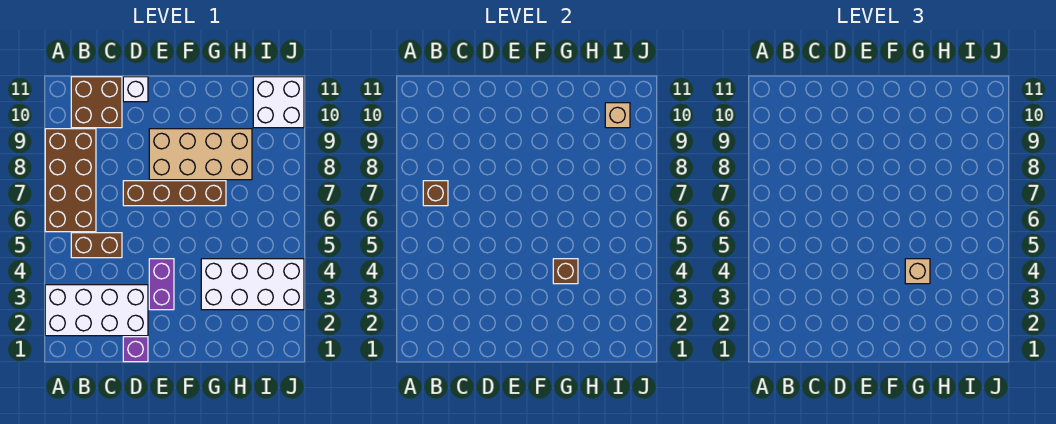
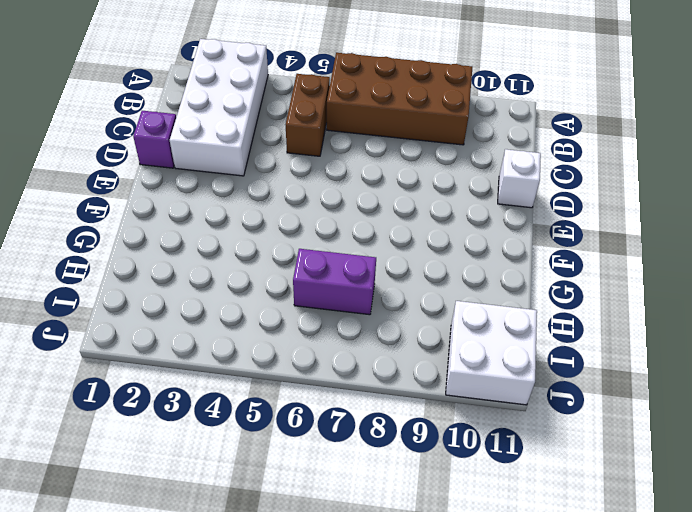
purple 1x2 brick [293,249,376,315] -> purple 1x2 brick moved to [149,259,174,310]
none -> brown 2x2 brick [71,77,122,128]
none -> brown 1x4 brick [123,181,226,206]
none -> tan 2x4 brick [149,129,252,180]

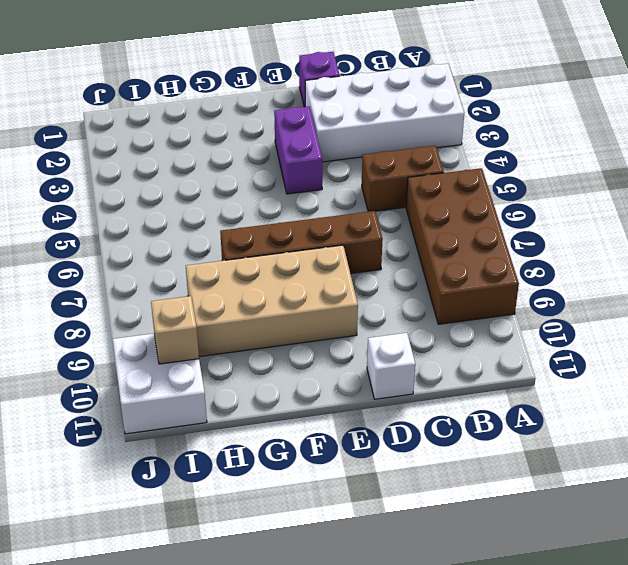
none -> brown 2x2 brick [71,77,122,128]
none -> white 2x4 brick [201,259,304,310]
none -> brown 1x1 brick [423,181,448,206]

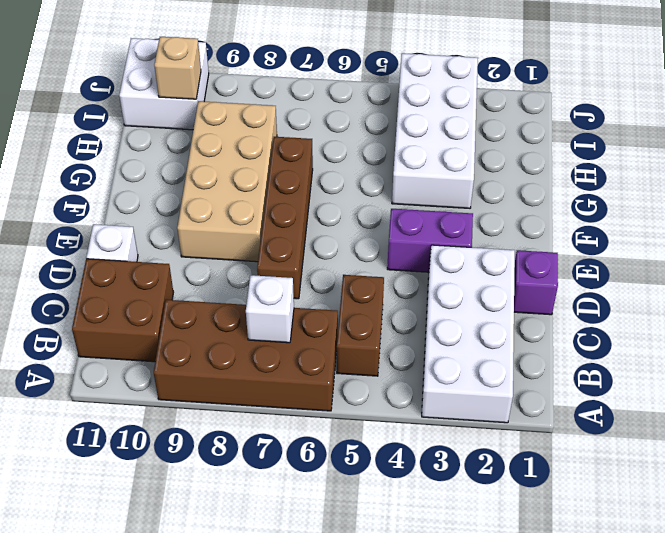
white 1x1 brick [246,275,294,343] -> brown 1x1 brick [423,181,448,206]
none -> brown 1x1 brick [553,259,578,284]
none -> tan 1x1 brick [905,259,930,284]

